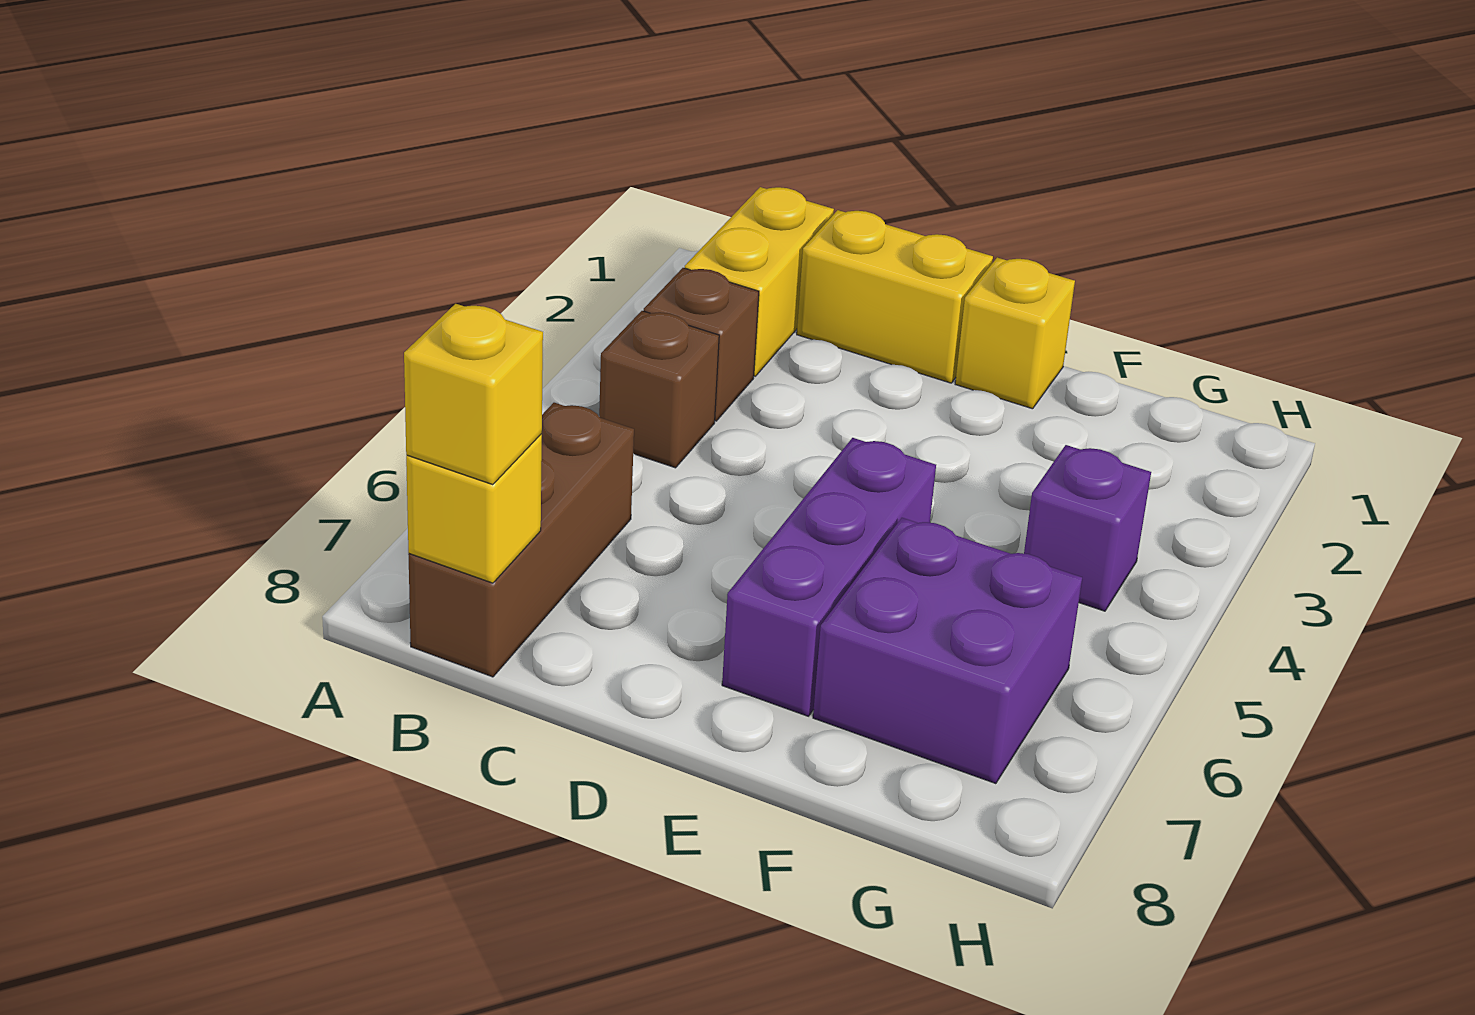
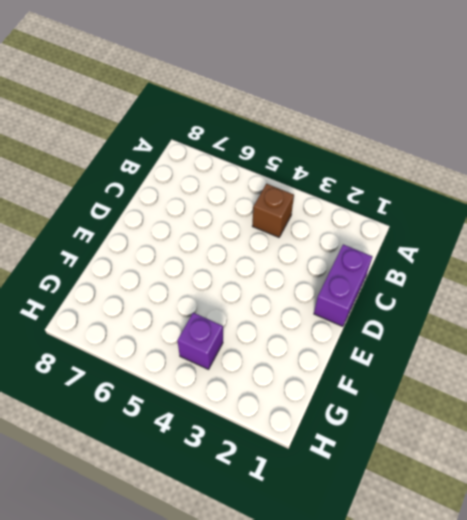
purple 1x2 brick [314,244,372,326] -> yellow 1x2 brick [797,210,993,383]
none -> yellow 1x2 brick [685,187,834,376]
none -> brown 1x1 brick [644,268,759,421]

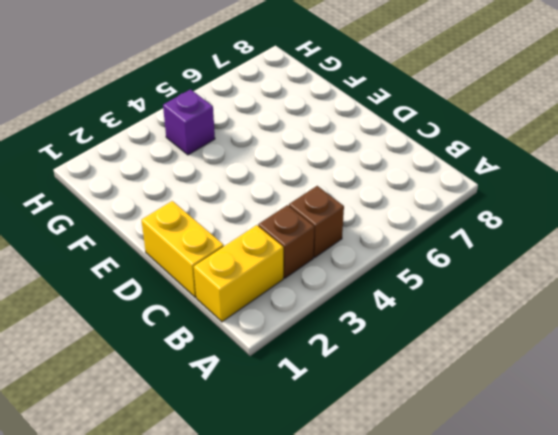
none -> brown 1x3 brick [408,403,634,677]
none -> yellow 1x1 brick [955,258,1075,409]

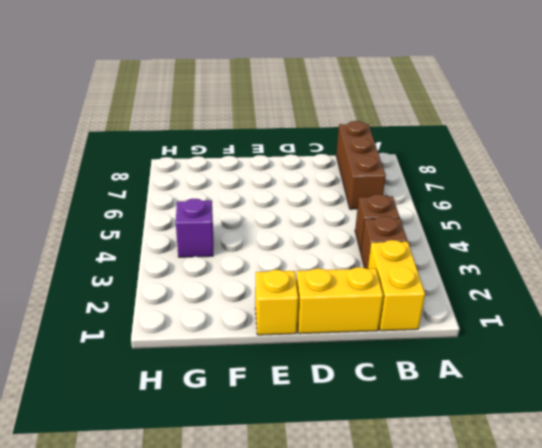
none -> purple 1x3 brick [722,438,936,716]
none -> purple 2x2 brick [813,518,1082,784]

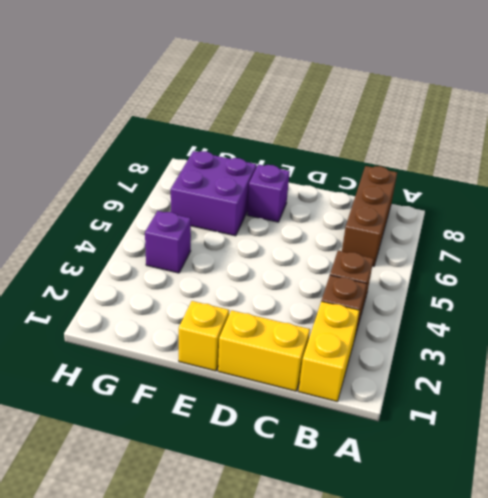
purple 1x1 brick [247,165,290,222] -> purple 1x3 brick [722,438,936,716]
none -> yellow 1x1 brick [406,434,542,583]
none -> yellow 1x1 brick [404,304,543,485]

